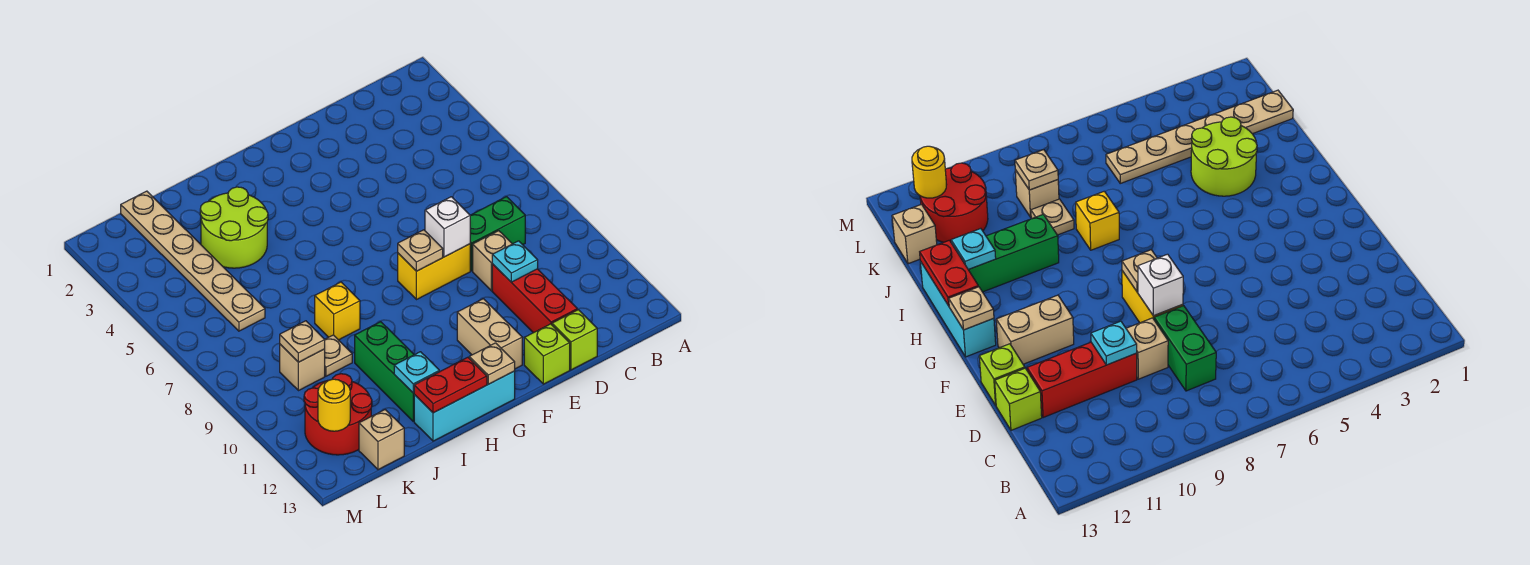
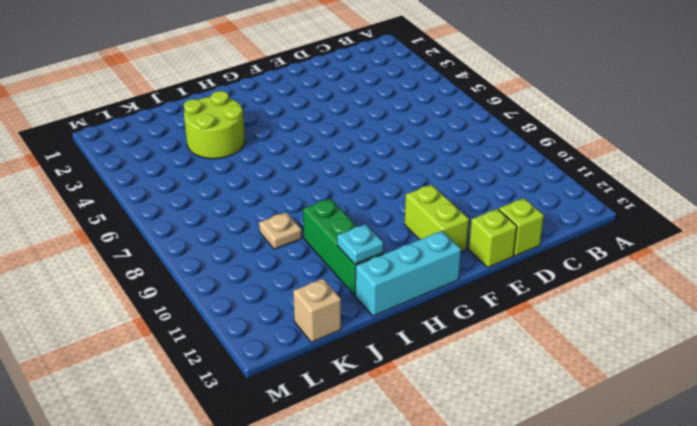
lime 1x2 brick [405,185,469,252] -> tan 1x2 brick [457,299,522,369]
none -> green 1x2 brick [470,197,525,271]
none -> tan 1x1 brick [473,231,512,291]
none -> red 1x3 brick [492,264,577,333]

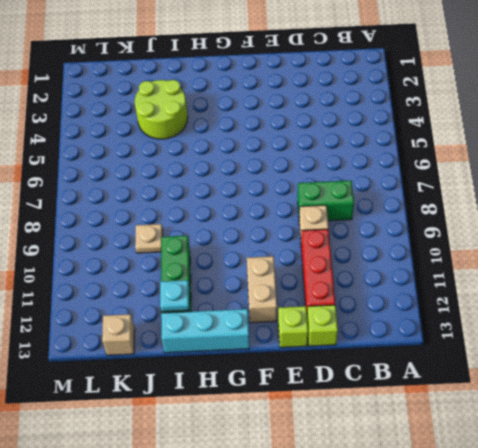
none -> yellow 1x2 brick [398,244,470,300]
none -> yellow 1x1 brick [315,282,360,340]
none -> tan 1x6 plate [121,191,265,331]

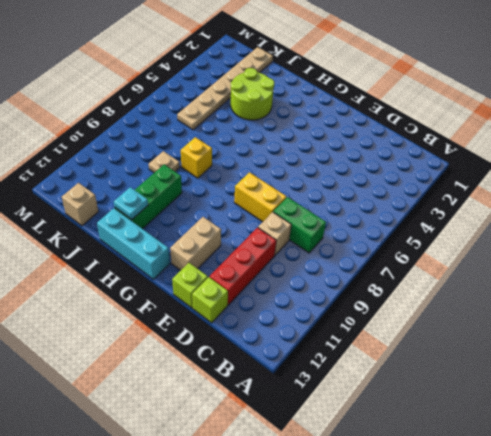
none -> tan 1x1 brick [280,344,325,391]
none -> red 2x2 round brick [304,374,372,455]
none -> cyan 1x1 plate [492,241,538,282]

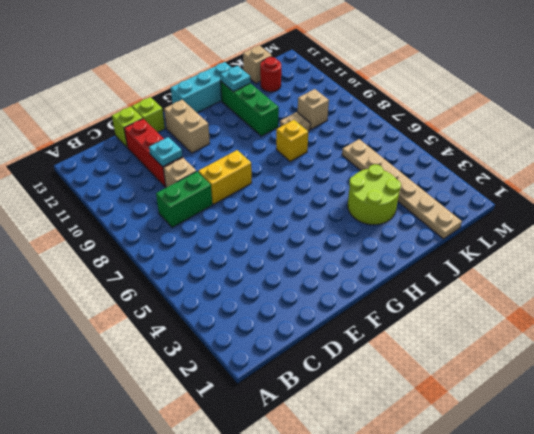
red 1x1 round brick [260,57,281,92] -> red 2x2 round brick [304,374,372,455]
none -> white 1x1 brick [425,197,470,257]
none -> tan 1x1 plate [398,230,443,271]
none -> tan 1x1 plate [469,343,515,384]

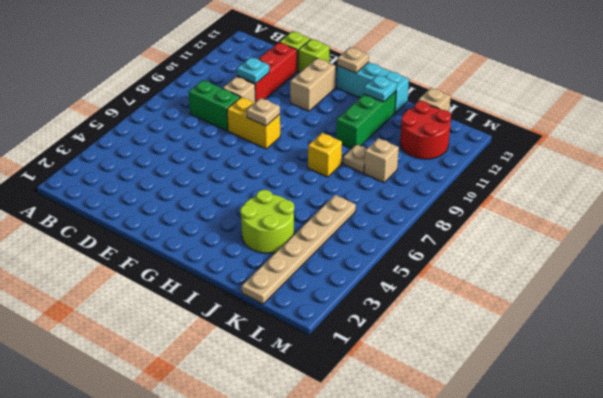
none -> white 1x1 brick [425,197,470,257]
none -> red 1x2 plate [414,357,487,413]
none -> tan 1x1 plate [280,321,325,362]

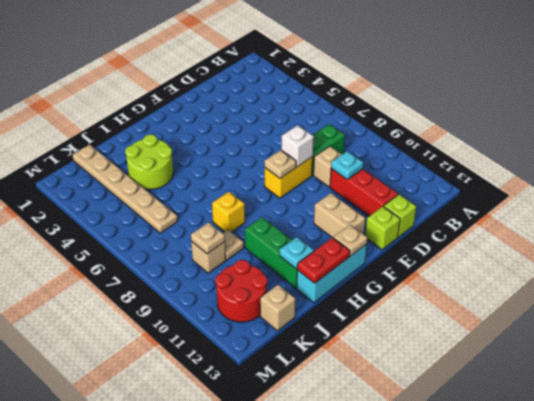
none -> yellow 1x1 round brick [318,379,350,431]

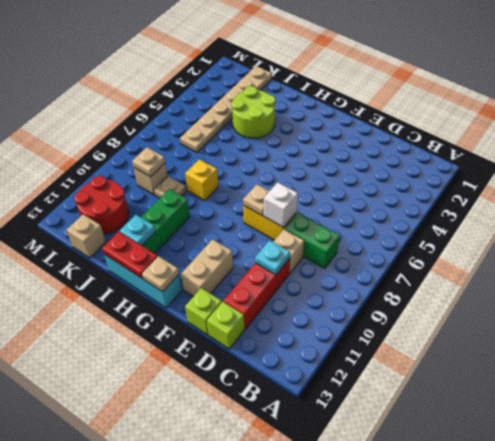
none -> yellow 1x1 round brick [318,379,350,431]

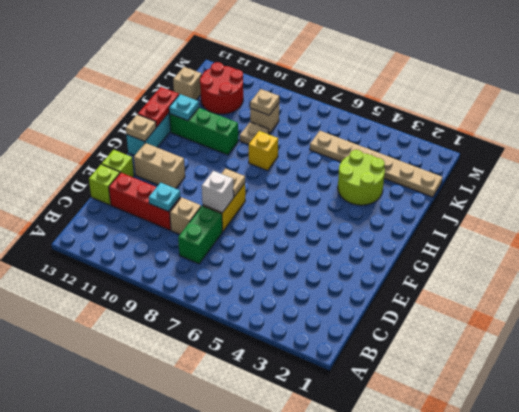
none -> yellow 1x1 round brick [318,379,350,431]

